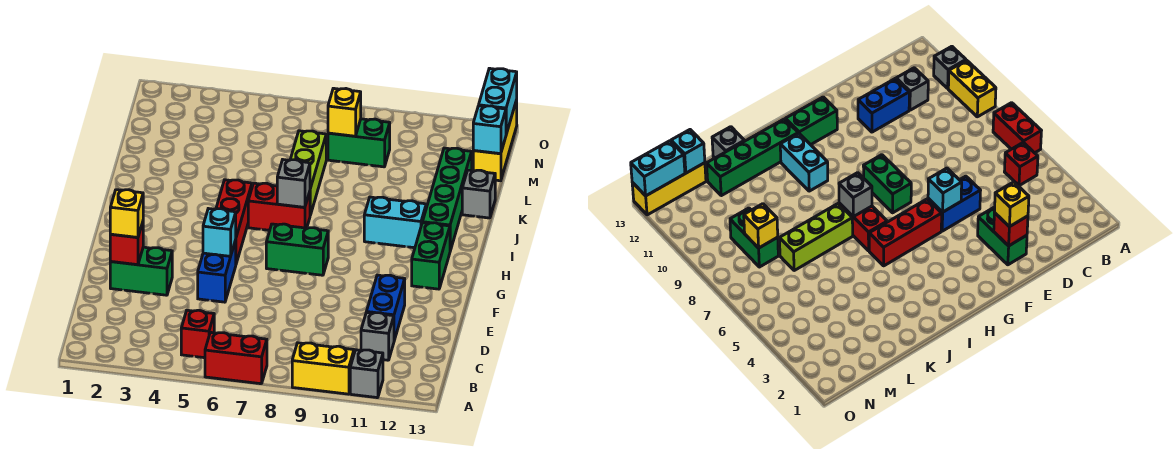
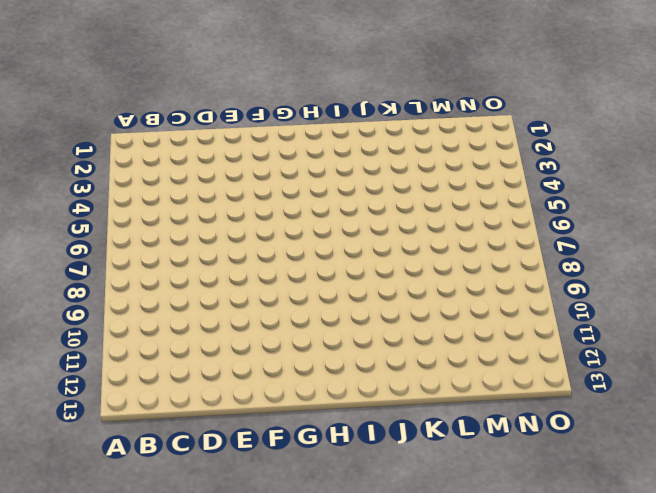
none -> red 1x2 brick [205,332,267,384]
none -> yellow 1x2 brick [292,343,354,394]
none -> grey 1x1 brick [350,350,383,398]

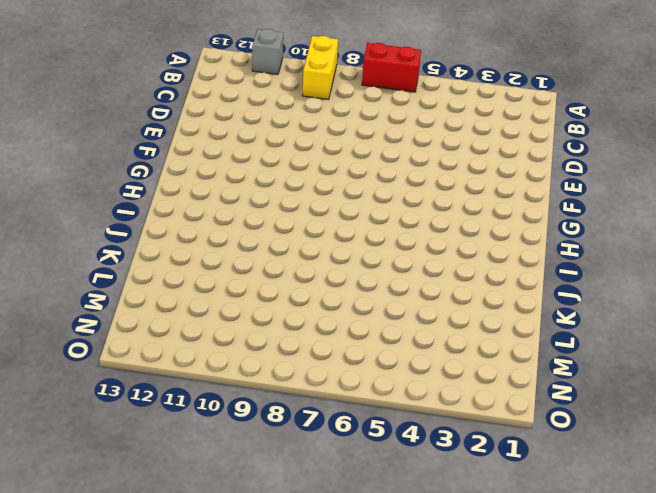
yellow 1x2 brick [302,36,338,99] -> yellow 1x2 brick turned to [292,343,354,394]
none -> red 1x1 brick [181,310,214,358]
none -> grey 1x1 brick [361,312,394,360]
none -> blue 1x2 brick [367,275,405,340]

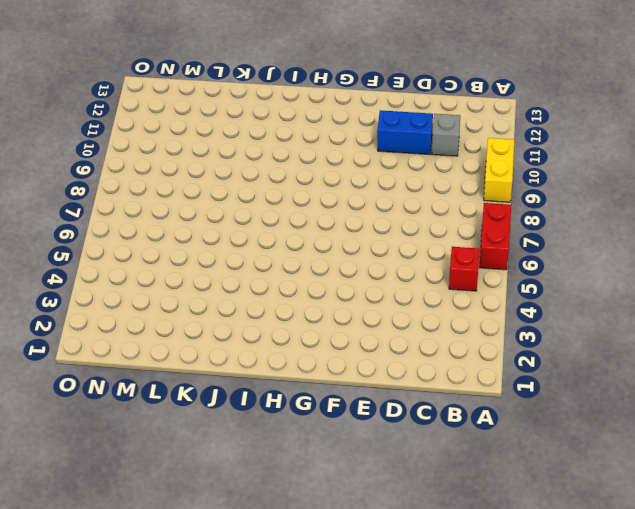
none -> grey 1x1 brick [350,350,383,398]
none -> green 1x2 brick [110,247,172,295]
none -> blue 1x2 brick [198,240,236,302]

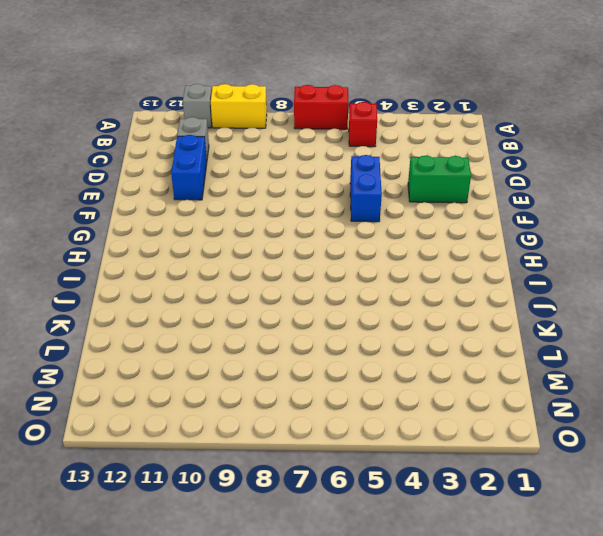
none -> red 1x3 brick [216,180,252,263]
none -> green 1x2 brick [266,224,328,275]
none -> green 1x2 brick [412,223,450,289]

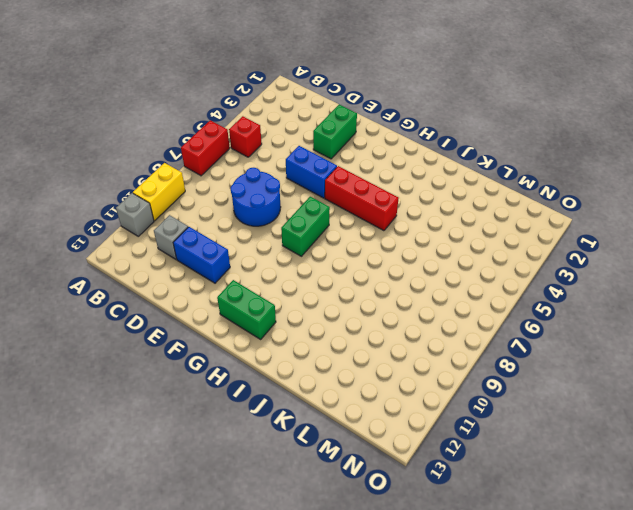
blue 2x2 round brick [230,168,281,226] -> none
none -> red 1x2 brick [248,183,310,230]
none -> cyan 1x2 brick [364,197,426,248]
none -> green 1x4 brick [423,148,472,251]

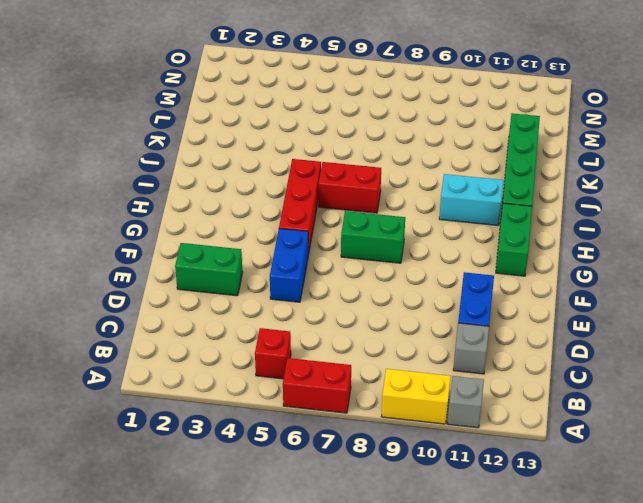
none -> lime 1x3 brick [290,131,326,215]
none -> grey 1x1 brick [462,170,495,218]
none -> green 1x2 brick [328,119,390,167]

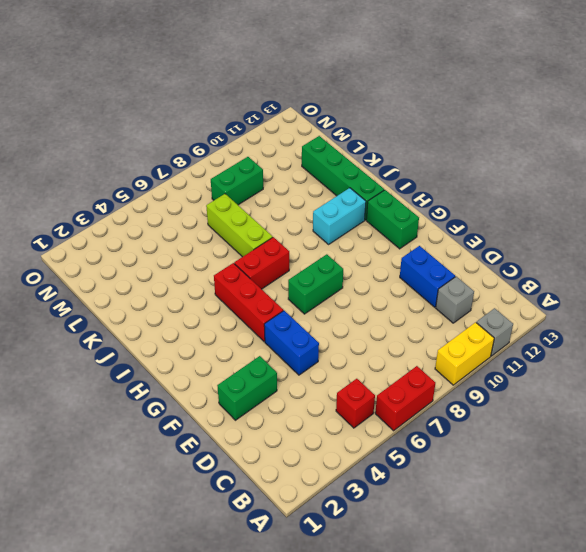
none -> grey 1x1 brick [462,170,495,218]
none -> yellow 1x3 brick [473,100,517,181]
none -> red 1x1 brick [110,222,143,265]

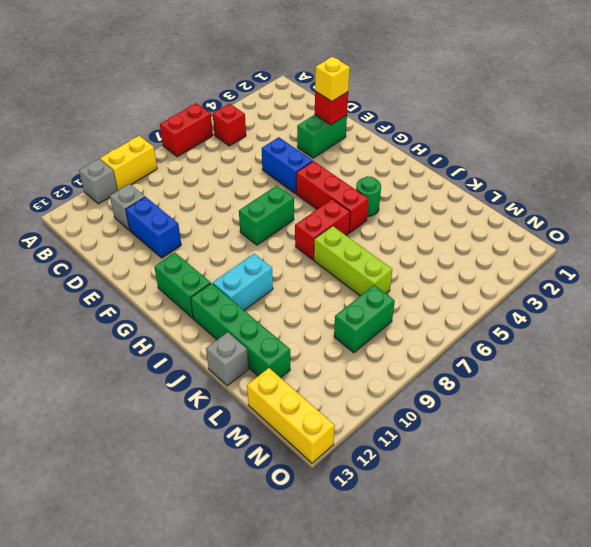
green 1x1 round brick [356,176,381,216] -> none
none -> cyan 1x1 brick [203,209,236,256]
none -> grey 1x1 brick [277,160,310,207]
none -> yellow 1x1 brick [328,88,361,136]

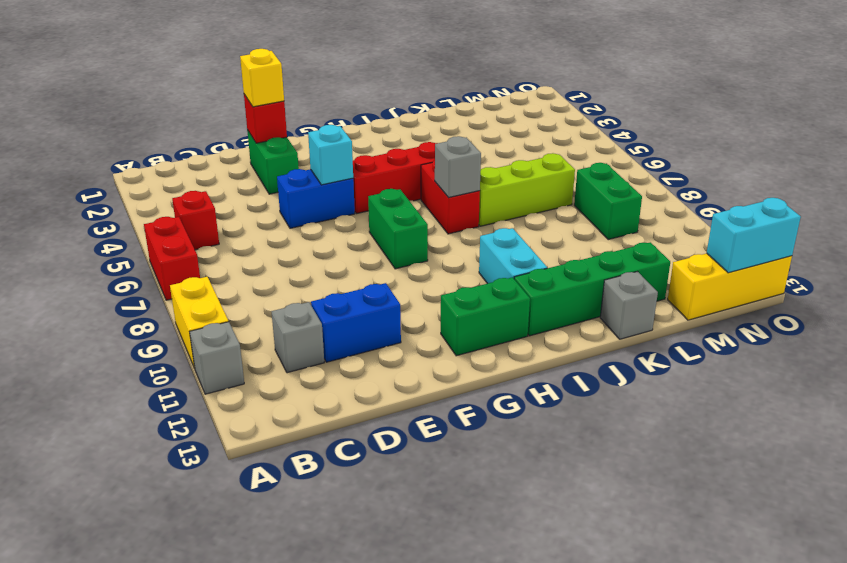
none -> yellow 1x1 brick [328,88,361,136]
none -> cyan 1x1 brick [473,106,506,154]

